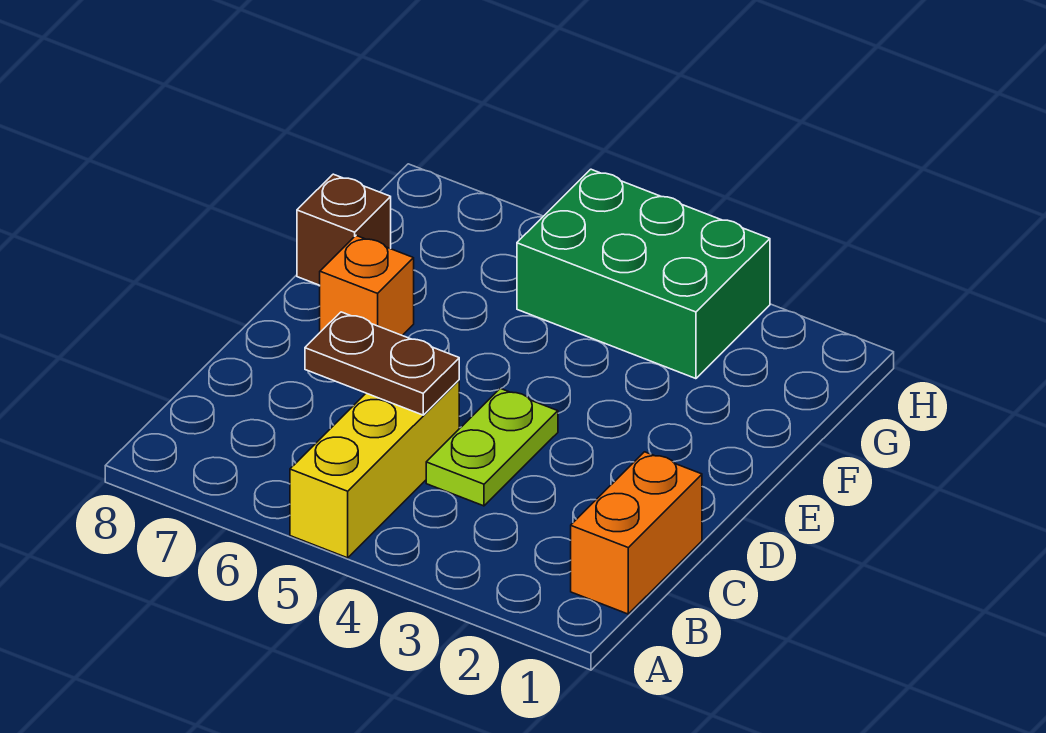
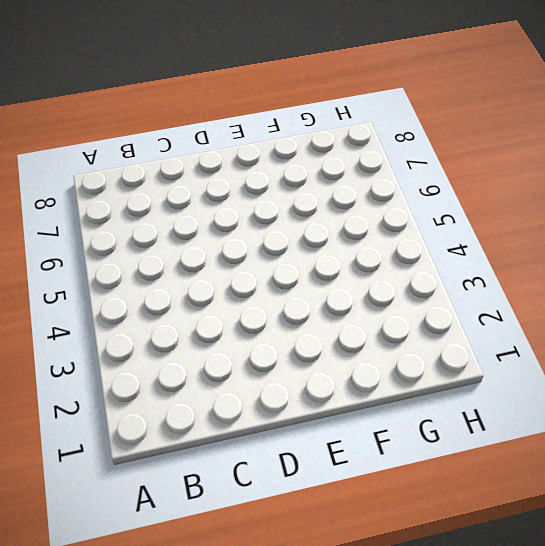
none -> yellow 1x3 brick [290,380,459,558]
none -> orange 1x2 brick [571,452,702,614]

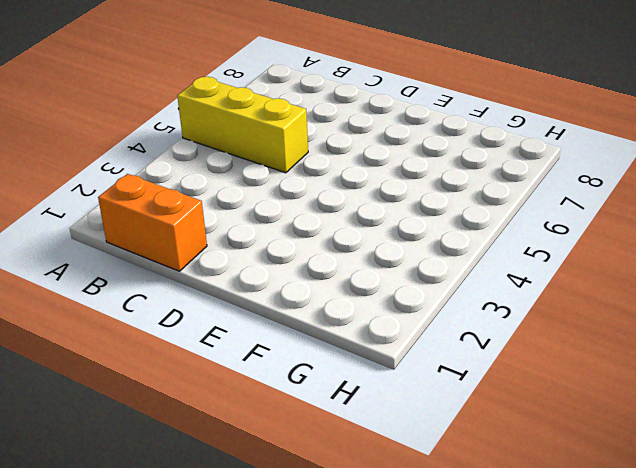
none -> lime 1x2 plate [426,389,558,506]
none -> orange 1x1 brick [320,236,414,335]

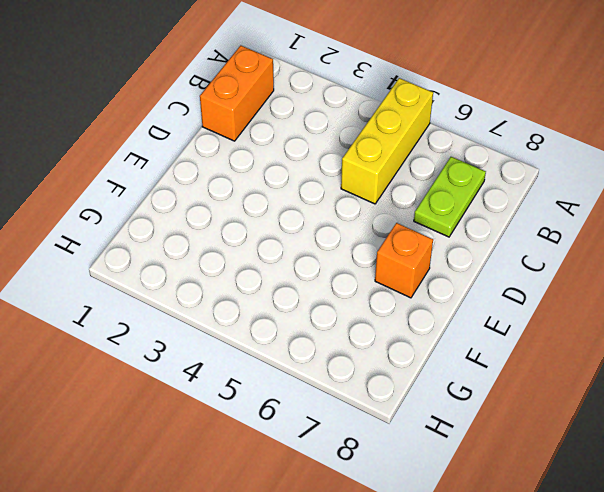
lime 1x2 plate [414,157,486,237] -> lime 1x2 plate moved to [426,389,558,506]
none -> brown 1x1 brick [297,174,391,285]
none -> green 2x3 brick [517,169,770,379]

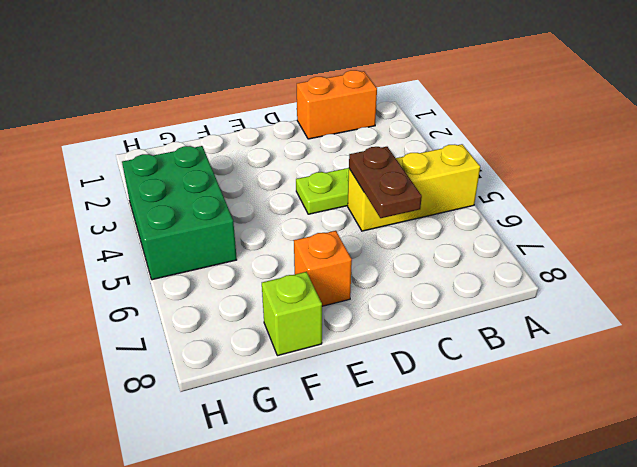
lime 1x1 brick [262,272,322,356] -> brown 1x1 brick [297,174,391,285]

